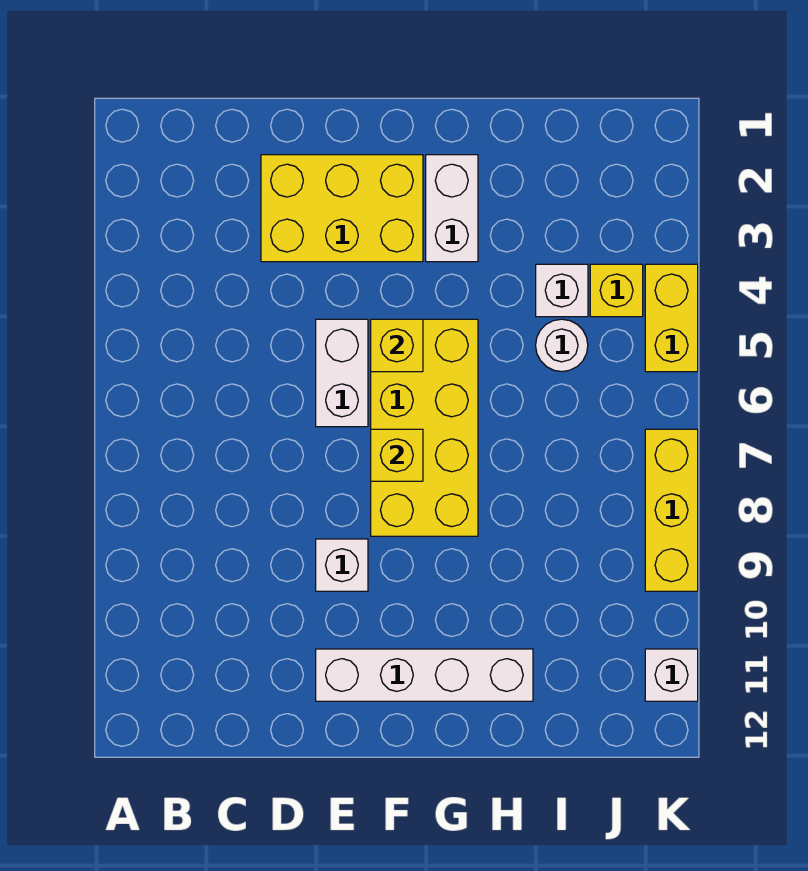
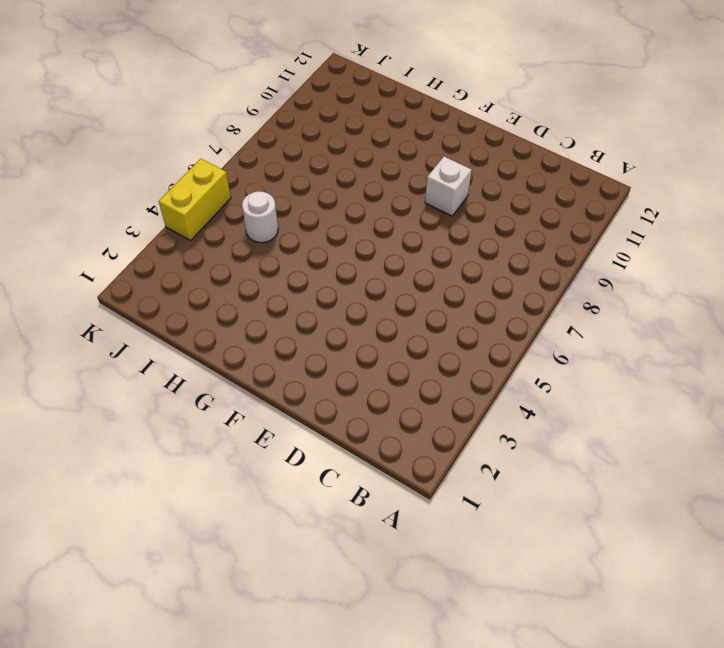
none -> yellow 2x3 brick [261,155,423,262]
none -> white 1x2 brick [316,319,368,427]
none -> white 1x4 brick [316,649,533,701]

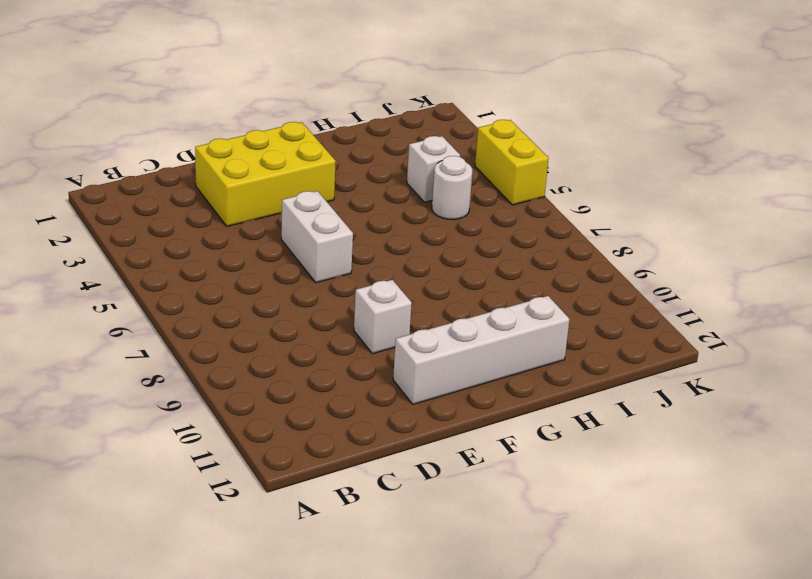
none -> yellow 2x4 brick [371,319,478,536]
none -> white 1x2 brick [426,155,478,262]
none -> yellow 1x1 brick [590,264,643,317]

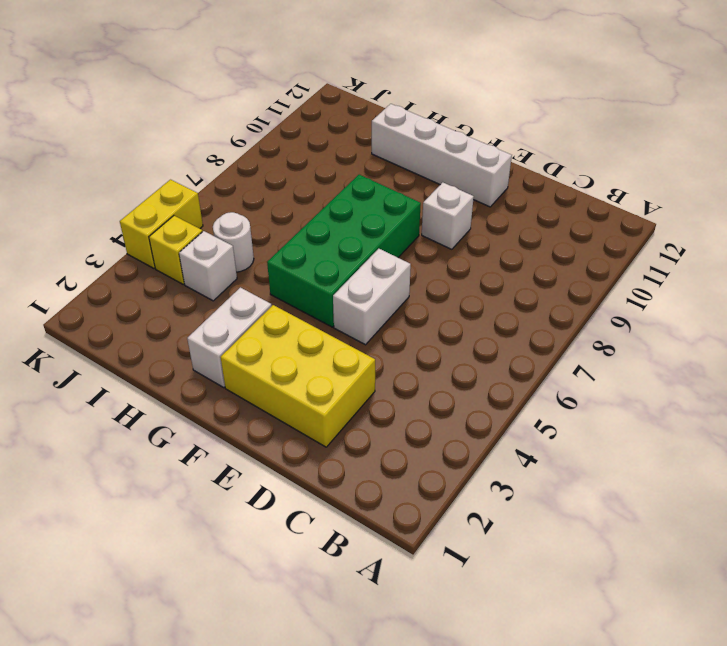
green 2x4 brick [267,175,421,327] -> yellow 2x4 brick [371,319,478,536]
none -> yellow 1x3 brick [645,429,698,591]
none -> white 1x1 brick [645,649,698,701]
none -> yellow 1x1 brick [371,319,423,372]

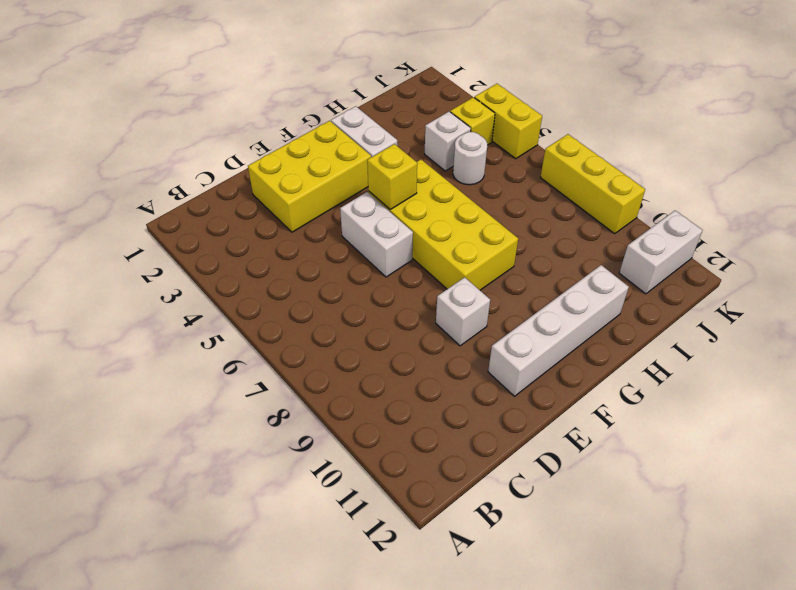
white 1x2 brick [619,211,702,294] -> white 1x1 brick [645,649,698,701]
none -> yellow 1x1 brick [371,429,423,481]

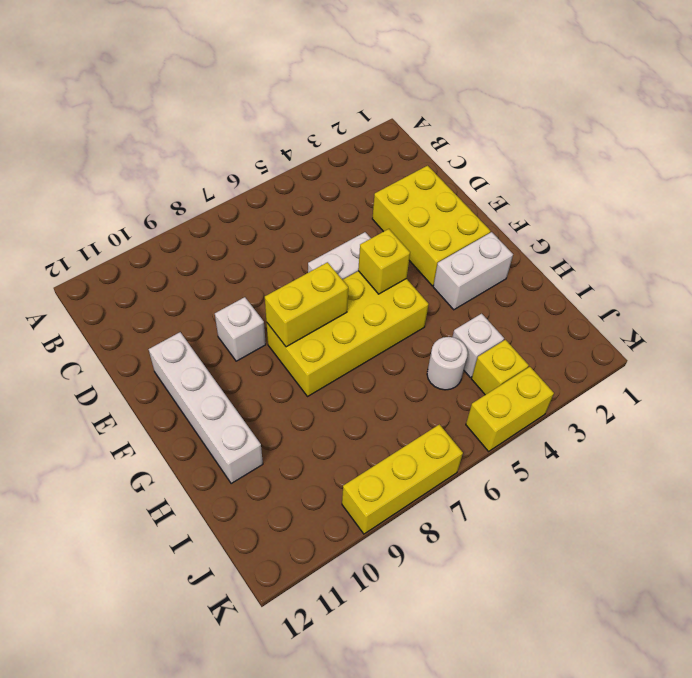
yellow 1x2 brick [265,262,348,347] -> yellow 1x1 brick [371,429,423,481]
none -> white 1x1 brick [645,649,698,701]

